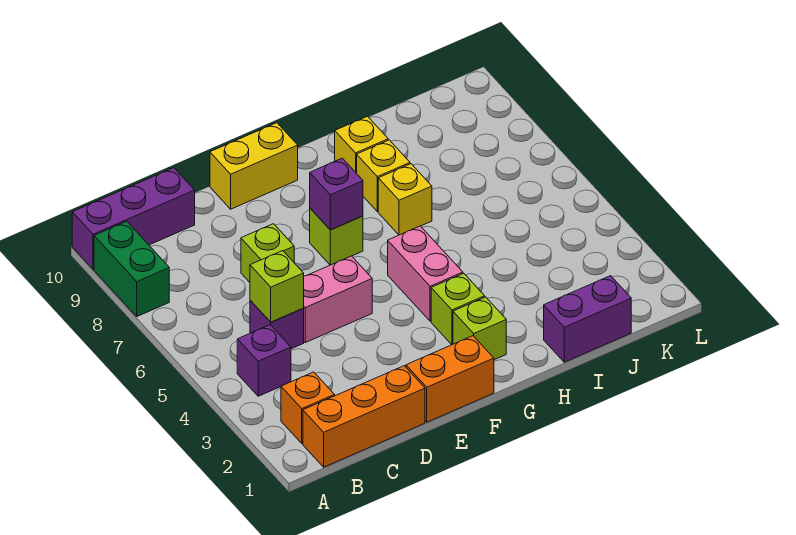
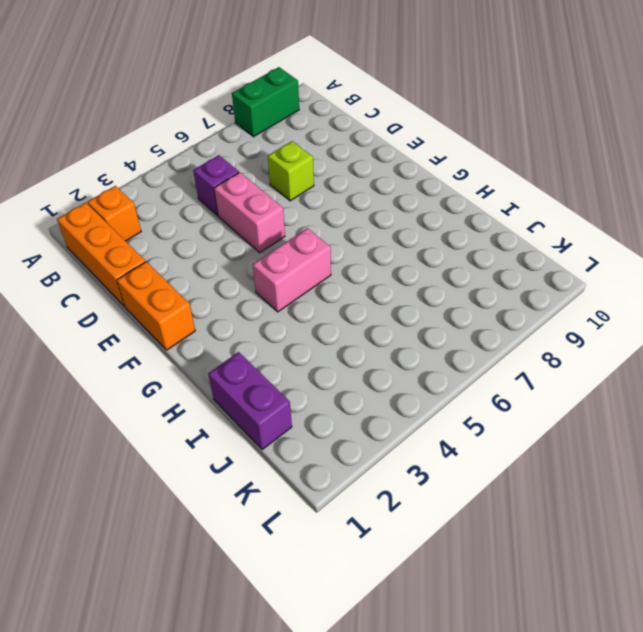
none -> purple 1x3 brick [72,168,195,269]
none -> purple 1x1 brick [237,325,291,396]
none -> yellow 1x2 brick [210,123,298,209]

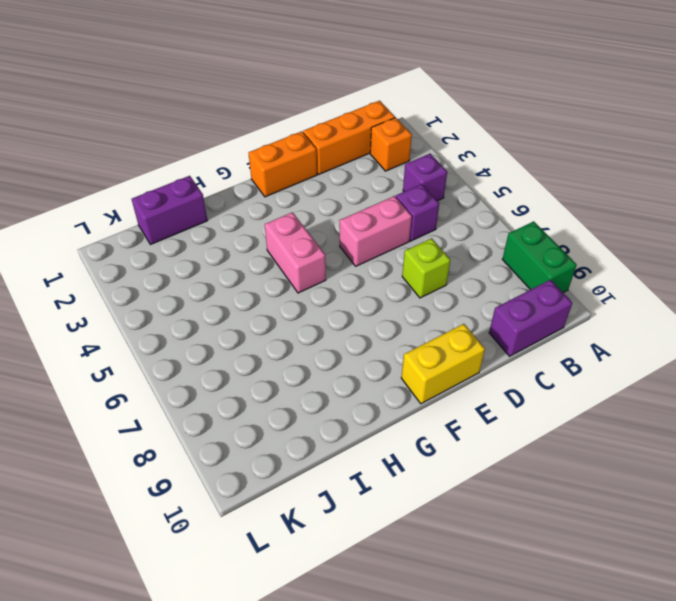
purple 1x2 brick [489,280,572,356] -> purple 1x3 brick [72,168,195,269]
none -> lime 1x1 brick [310,208,363,265]
none -> lime 1x1 brick [453,297,506,360]
none -> lime 1x1 brick [431,273,485,345]

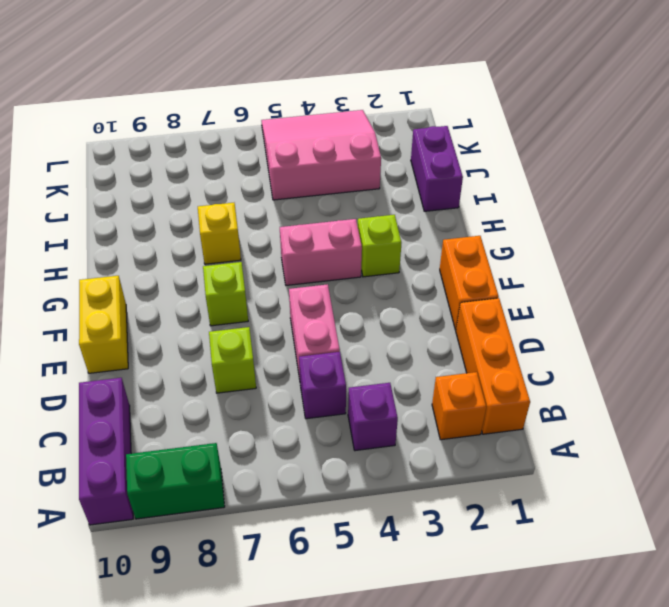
pink 3x3 slope [261,110,381,200] -> none
none -> lime 1x1 brick [453,297,506,360]
none -> yellow 1x1 brick [357,140,410,212]
none -> yellow 1x1 brick [335,116,388,173]

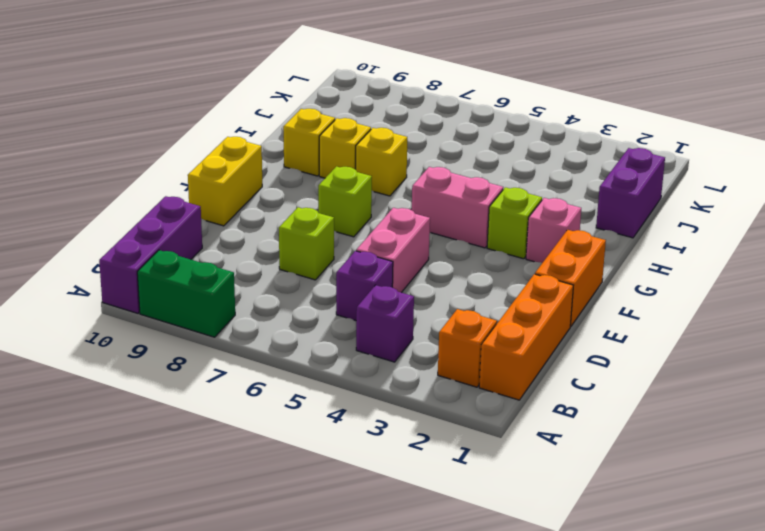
pink 1x1 brick [526,198,581,263] -> lime 1x1 brick [453,297,506,360]
none -> lime 1x1 brick [250,251,304,322]
none -> purple 1x1 brick [310,158,363,230]

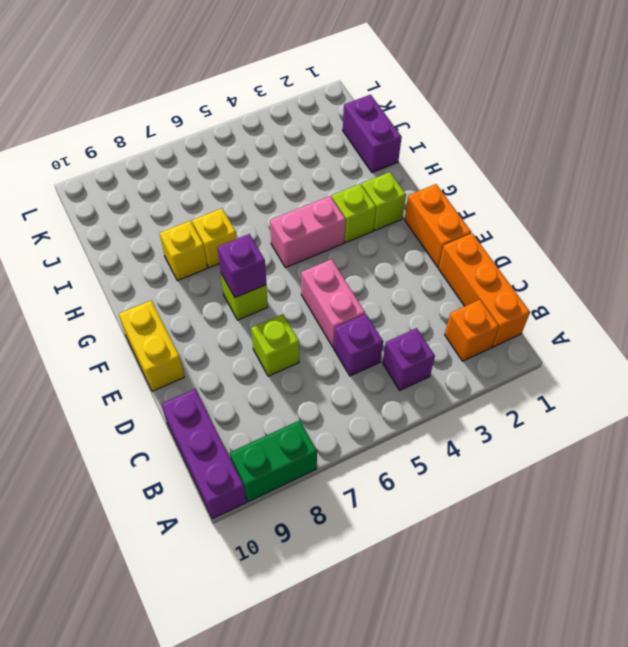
none -> yellow 1x1 brick [335,116,388,173]
none -> lime 1x1 brick [250,251,304,322]

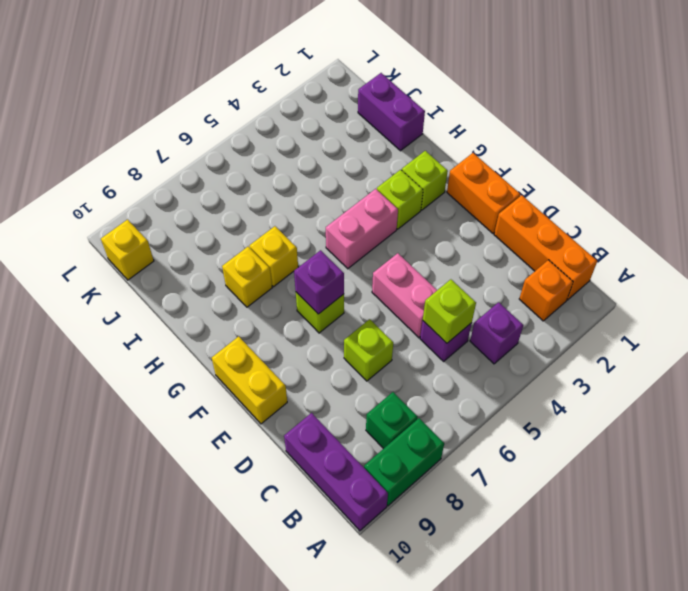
green 1x1 brick [366,392,418,449] -> none
yellow 1x1 brick [101,219,154,280] -> yellow 1x1 brick moved to [335,116,388,173]

